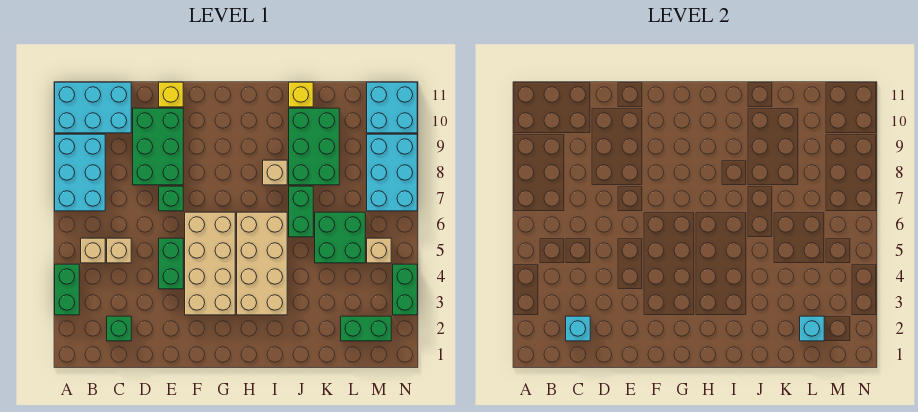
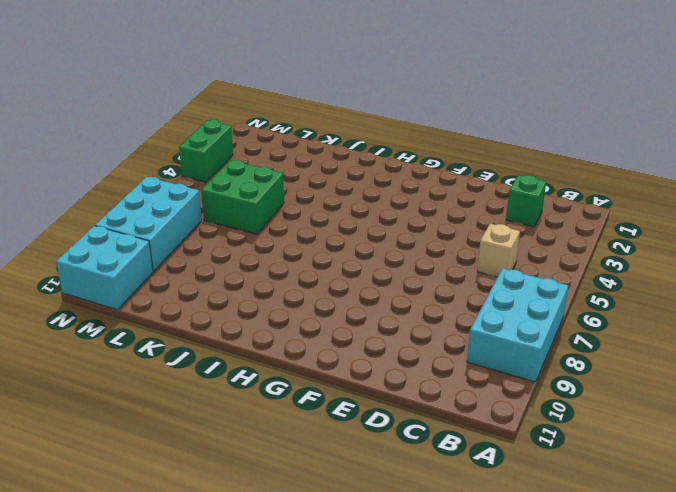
none -> green 1x2 brick [55,264,79,315]
none -> cyan 2x3 brick [55,82,131,133]
none -> tan 1x1 brick [81,238,105,263]

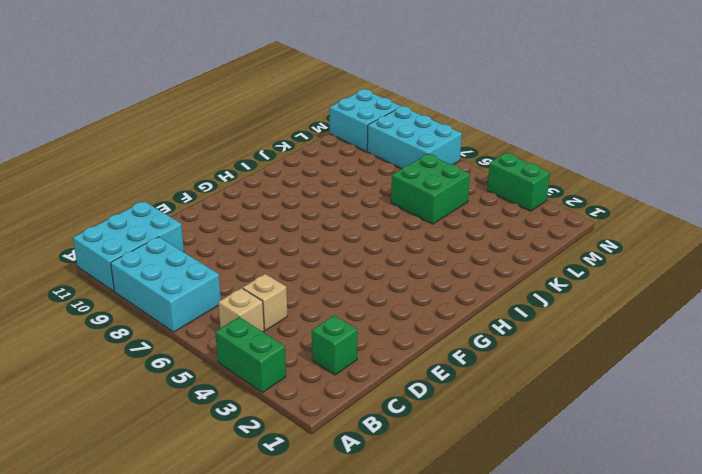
none -> green 2x3 brick [133,108,183,185]
none -> green 1x2 brick [159,238,183,289]
none -> green 1x1 brick [159,186,183,211]

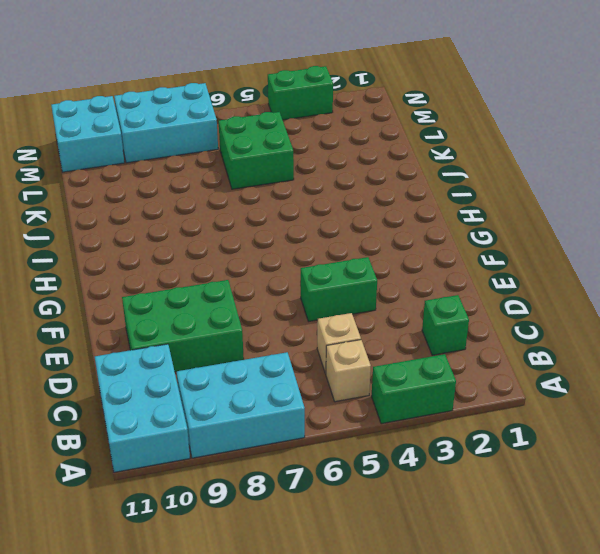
none -> green 1x1 brick [159,186,183,211]
none -> yellow 1x1 brick [159,82,183,107]
none -> tan 2x4 brick [185,212,235,315]

